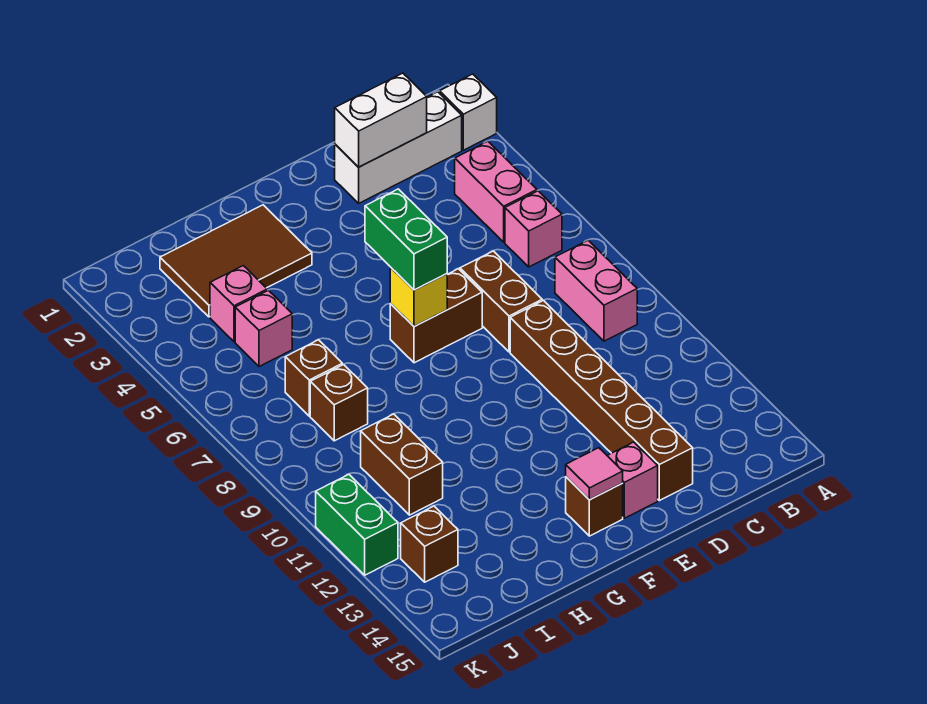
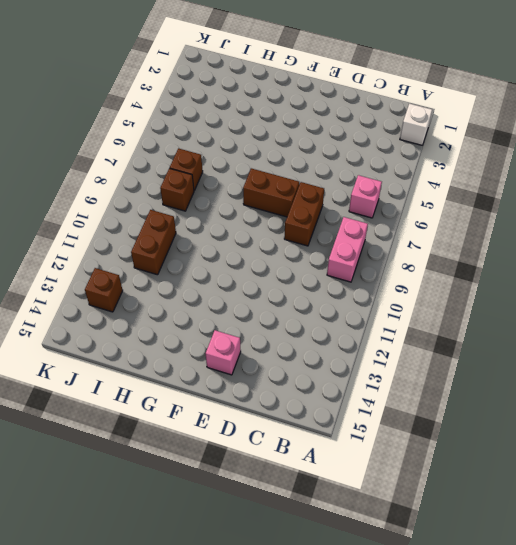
none -> white 1x3 brick [335,92,462,203]
none -> pink 1x2 brick [455,141,537,242]
none -> brown 1x6 brick [510,300,693,501]

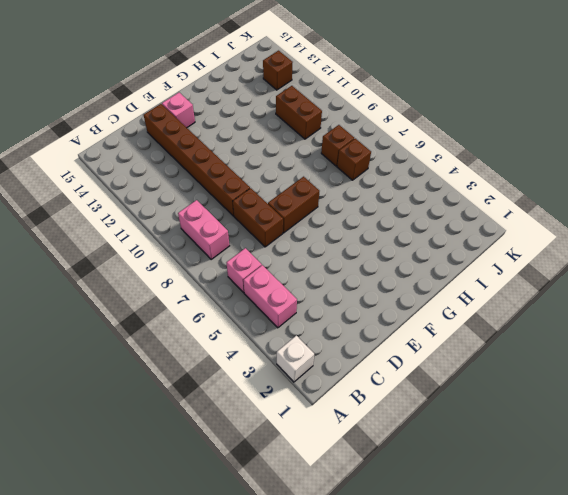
none -> white 1x3 brick [335,92,462,203]
none -> brown 1x1 brick [566,477,623,536]
none -> brown 2x3 tile [160,205,312,317]

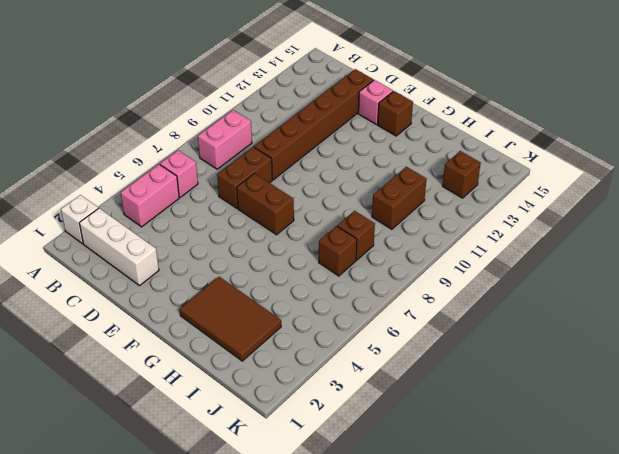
none -> pink 1x1 brick [210,266,267,342]
none -> pink 1x1 brick [235,290,292,367]
none -> green 1x2 brick [316,474,398,575]

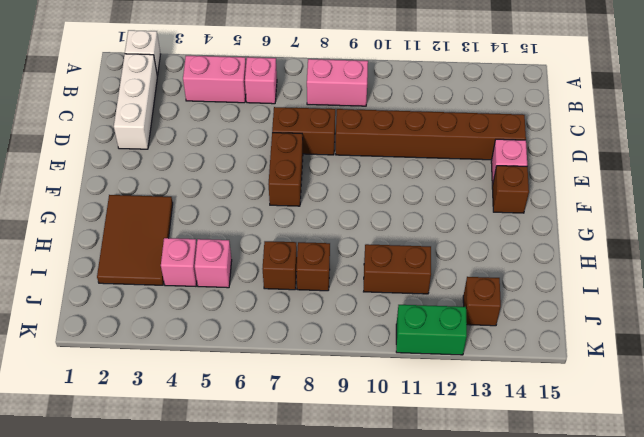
none -> white 1x2 brick [335,73,427,167]
none -> yellow 1x1 brick [390,267,447,326]
none -> pink 1x1 tile [566,448,623,500]

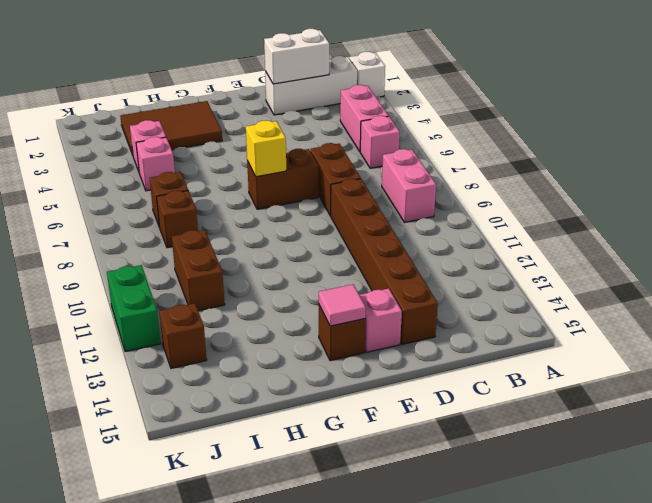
none -> green 1x2 brick [365,189,447,290]

